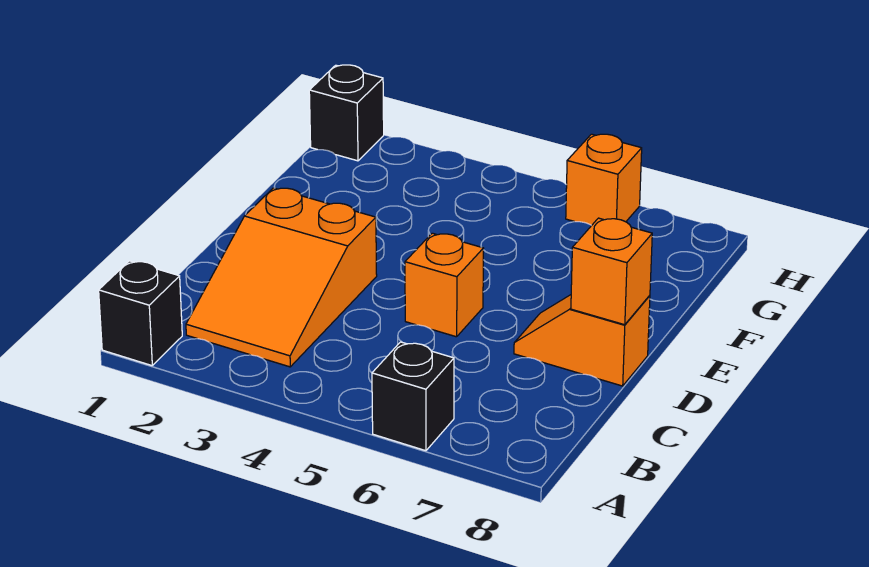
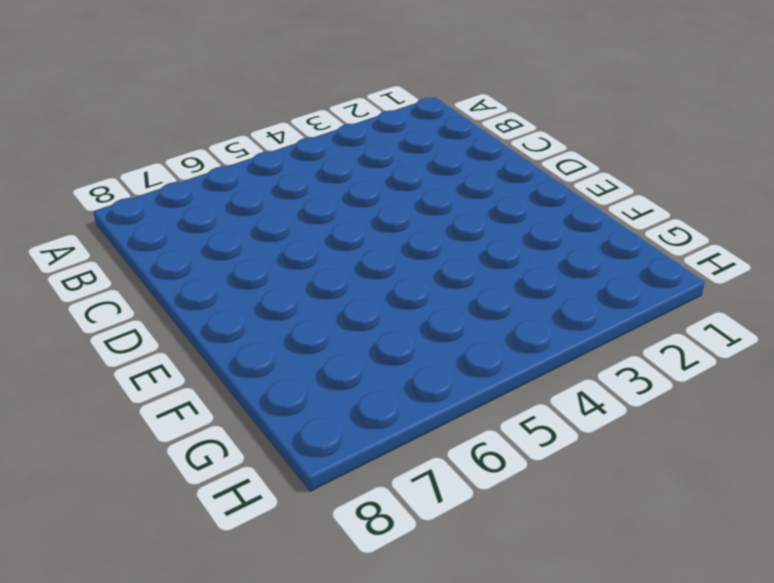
none -> black 1x1 brick [99,261,182,366]
none -> black 1x1 brick [372,342,454,451]

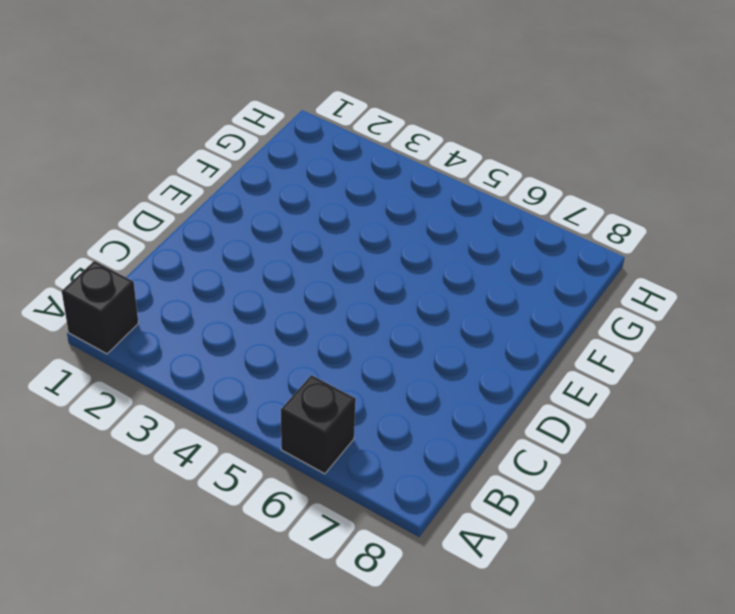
none -> orange 2x3 slope [186,188,377,367]
none -> orange 1x1 brick [405,233,484,337]

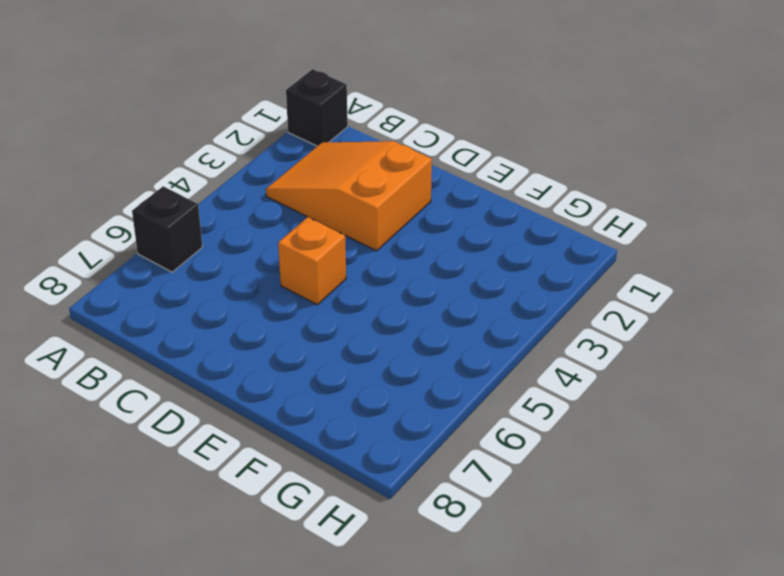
none -> orange 1x2 slope [514,295,650,386]
none -> black 1x1 brick [309,65,384,161]

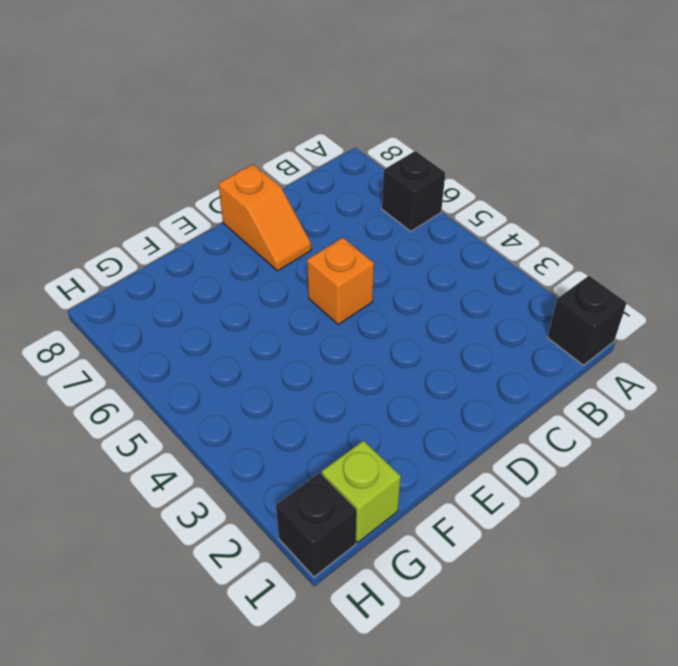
lime 1x1 brick [322,441,401,542] -> none
none -> orange 2x3 slope [186,188,377,367]
none -> orange 1x1 brick [566,134,642,226]

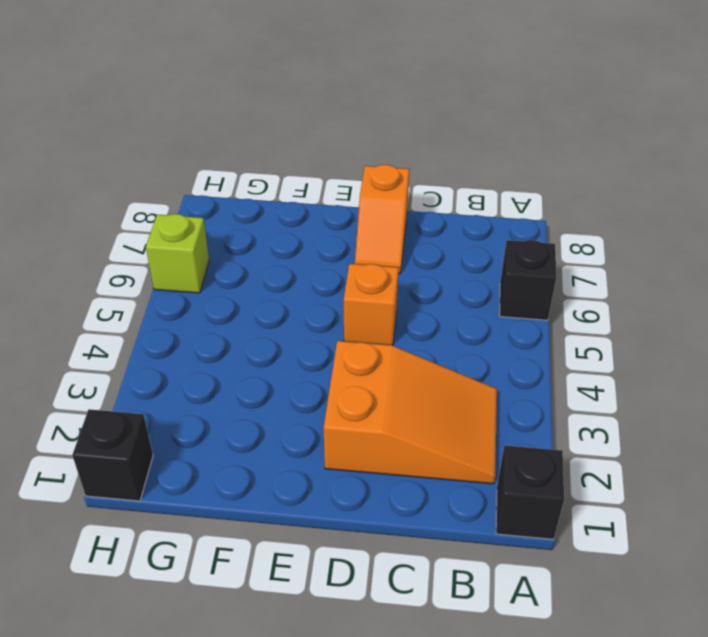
lime 1x1 brick [146,214,209,293] -> orange 1x1 brick [566,134,642,226]
none -> orange 1x1 brick [571,218,652,325]

